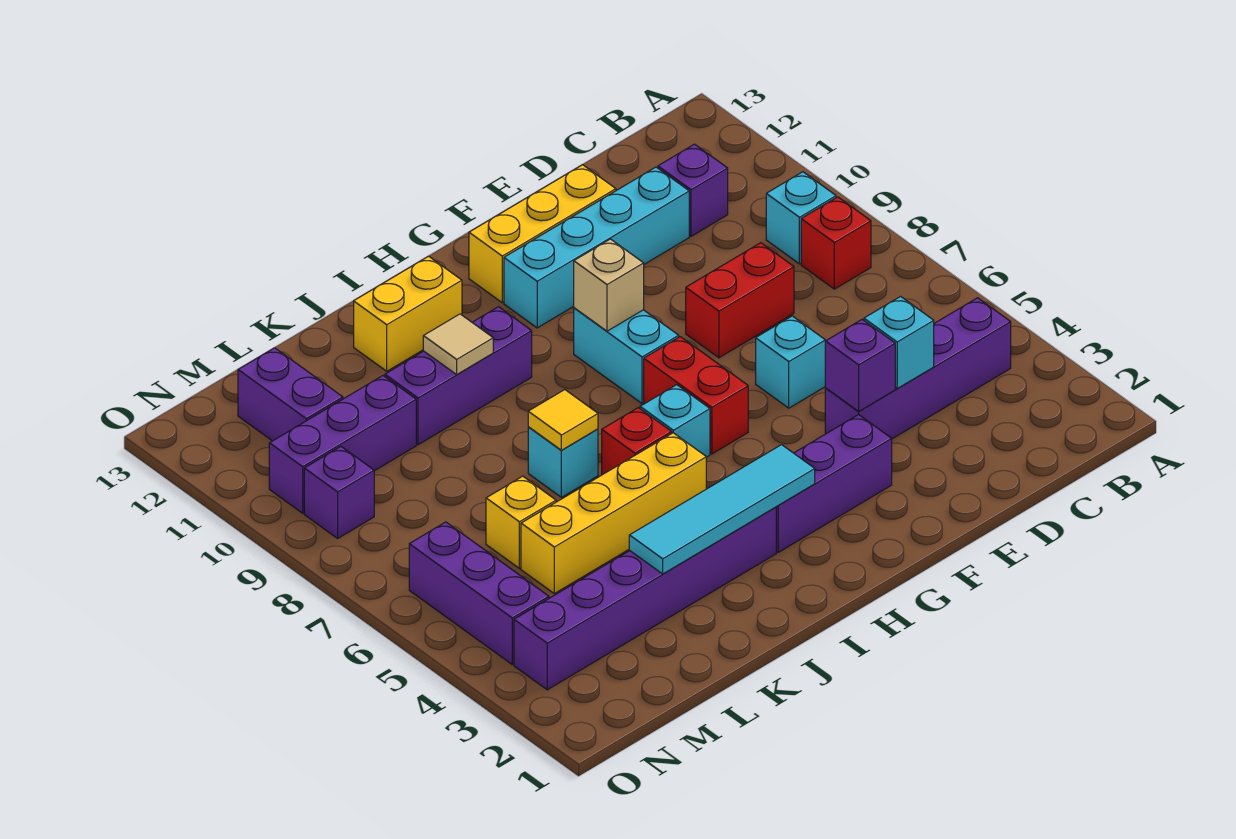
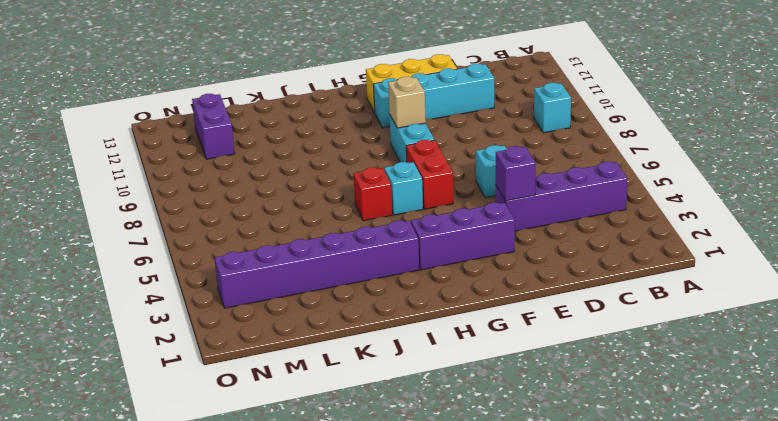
none -> red 1x1 brick [801,197,871,289]
none -> purple 1x1 brick [658,144,728,236]
none -> red 1x2 brick [686,243,794,358]

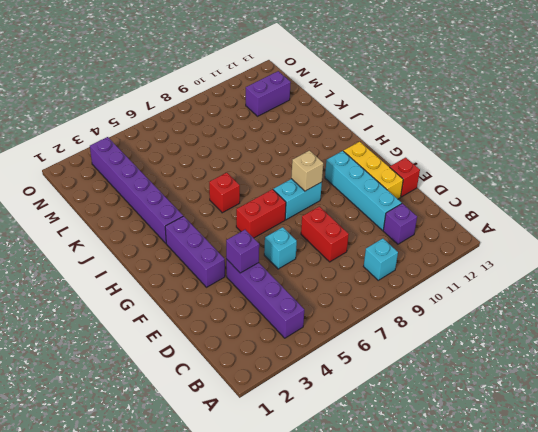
red 1x1 brick [390,158,420,197] -> red 1x1 brick moved to [801,197,871,289]
none -> cyan 1x1 brick [640,385,710,457]
none -> yellow 1x4 brick [521,433,706,594]
none -> purple 1x3 brick [385,307,532,445]

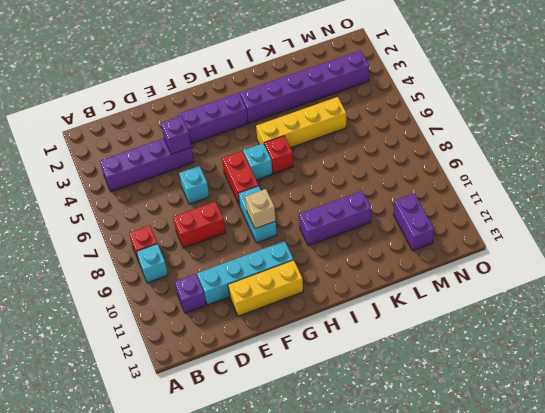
none -> yellow 1x2 brick [354,256,462,371]
none -> cyan 1x1 brick [528,427,598,497]
none -> yellow 1x1 brick [486,476,556,568]

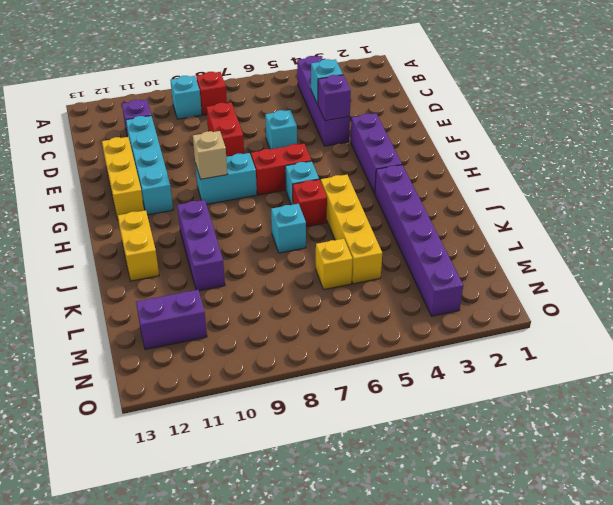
none -> purple 1x3 brick [269,376,416,513]
none -> purple 1x3 brick [409,522,549,664]
none -> purple 1x1 brick [304,447,374,538]

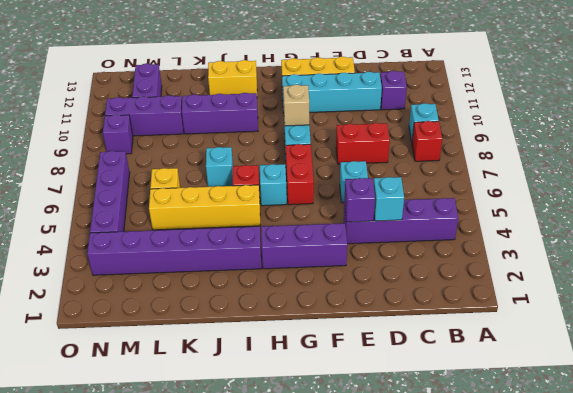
purple 1x4 brick [90,151,130,233] -> purple 1x3 brick [409,522,549,664]
none -> cyan 1x4 tile [629,445,815,574]
none -> yellow 1x1 tile [528,390,598,450]
none -> tan 1x1 tile [423,314,493,374]

